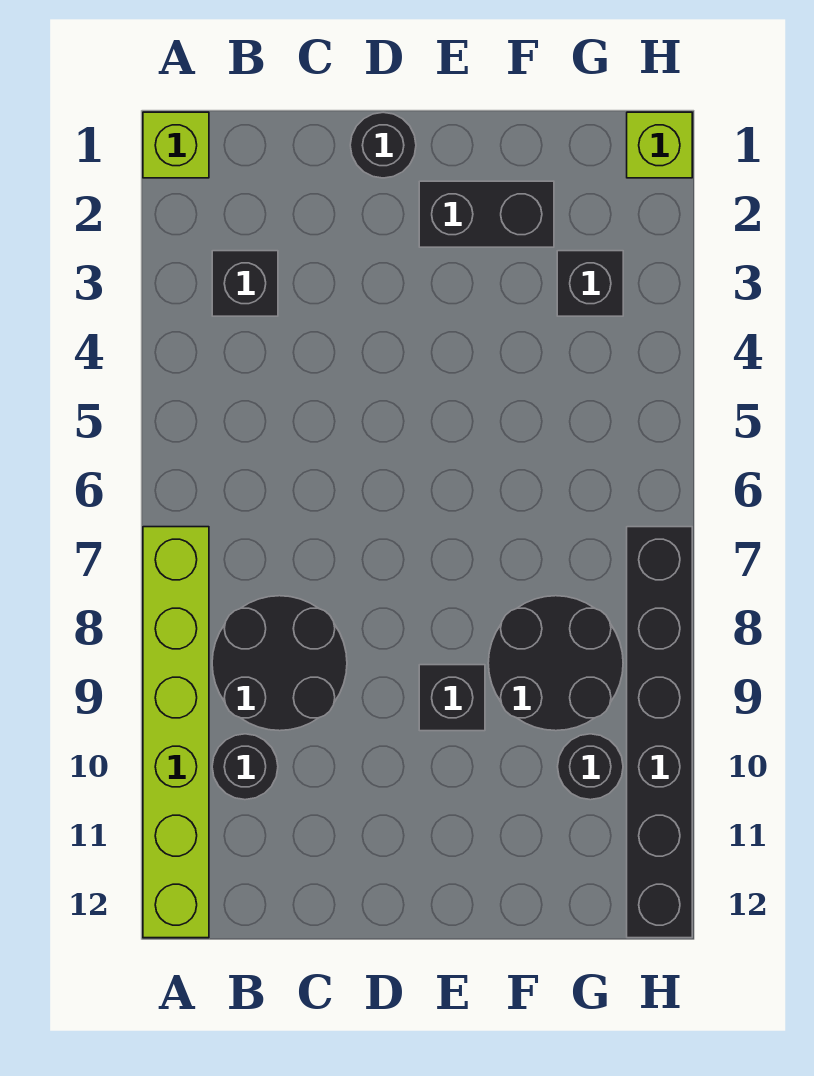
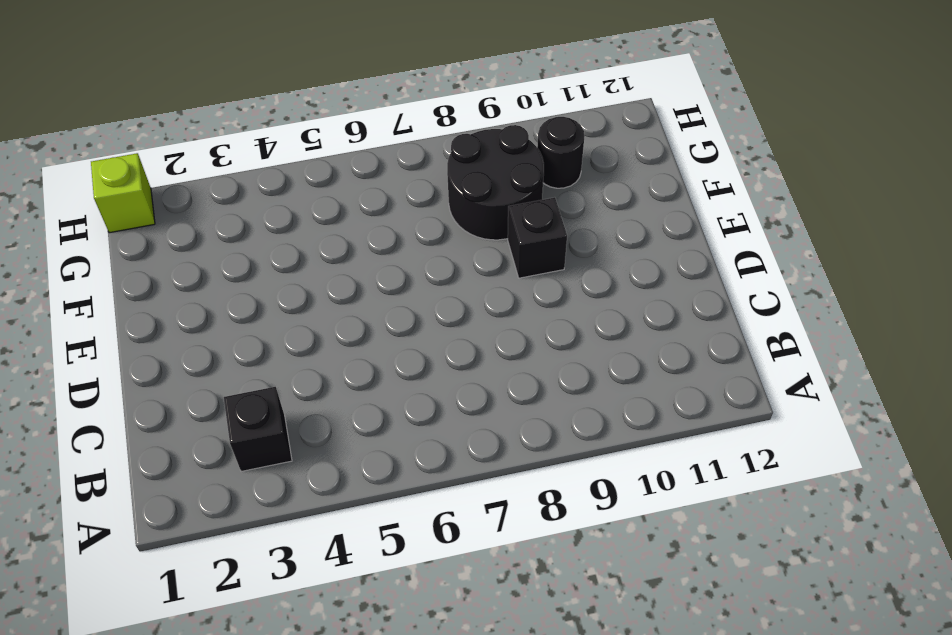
none -> lime 1x1 brick [143,112,209,178]
none -> lime 1x6 brick [143,527,209,938]
none -> black 2x2 round brick [212,596,347,731]

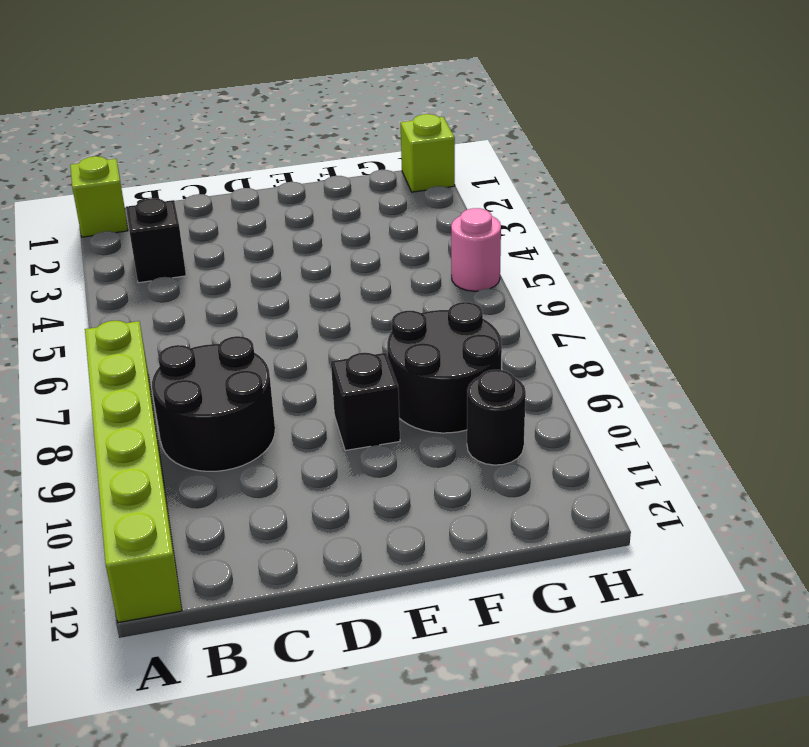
pink 1x1 round brick [451,208,501,291] -> none
none -> black 1x1 round brick [212,734,278,800]
none -> black 1x1 round brick [350,112,416,178]
none -> black 1x2 brick [419,181,554,247]

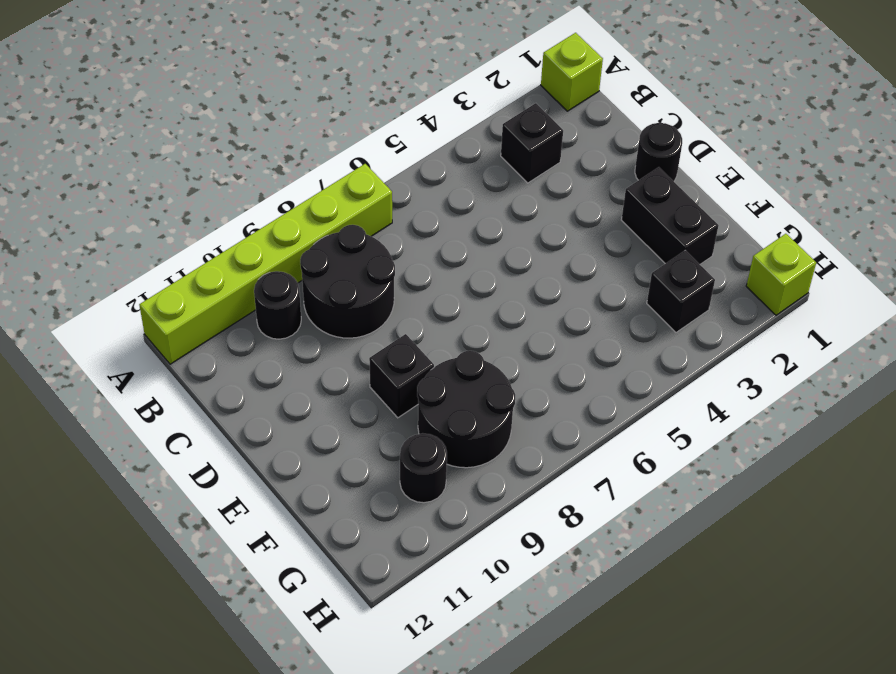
none -> black 1x6 brick [627,527,692,938]

